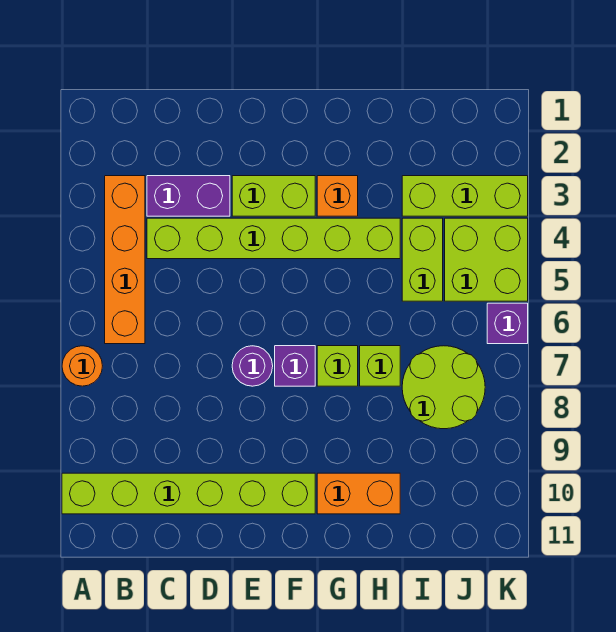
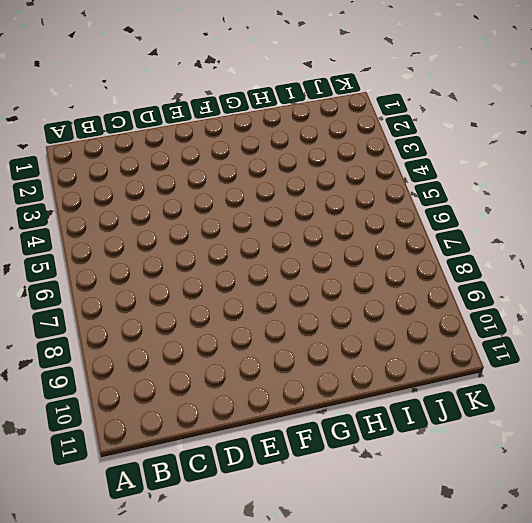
none -> orange 1x1 round brick [62,346,102,386]
none -> lime 1x6 brick [62,473,315,514]
none -> orange 1x4 brick [105,176,145,344]

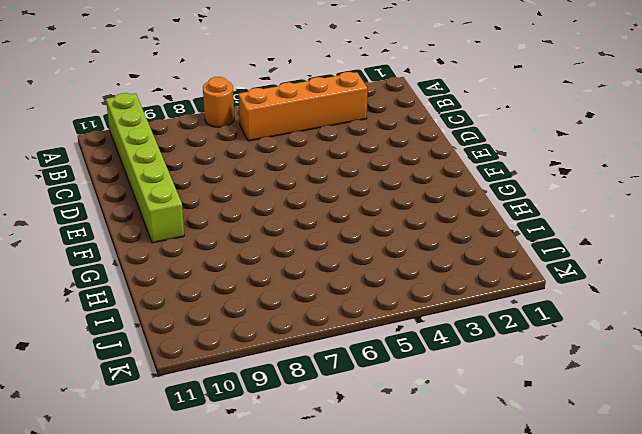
none -> purple 1x2 brick [147,176,230,216]
none -> lime 1x6 brick [147,218,400,259]
none -> lime 1x2 brick [232,176,315,216]

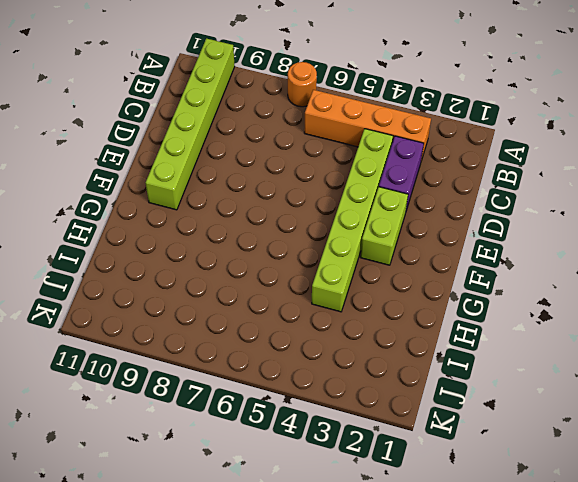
none -> purple 1x1 round brick [232,346,273,386]
none -> purple 1x1 brick [275,346,315,386]
none -> orange 1x1 brick [317,176,358,216]

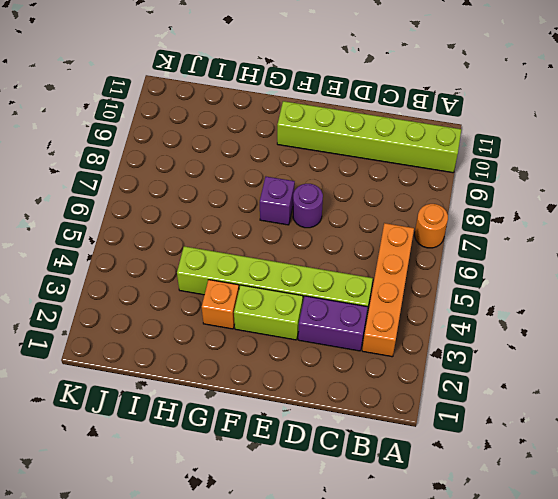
none -> lime 1x1 brick [317,346,358,386]
none -> orange 1x2 brick [317,473,400,514]
none -> lime 1x1 brick [360,346,400,386]

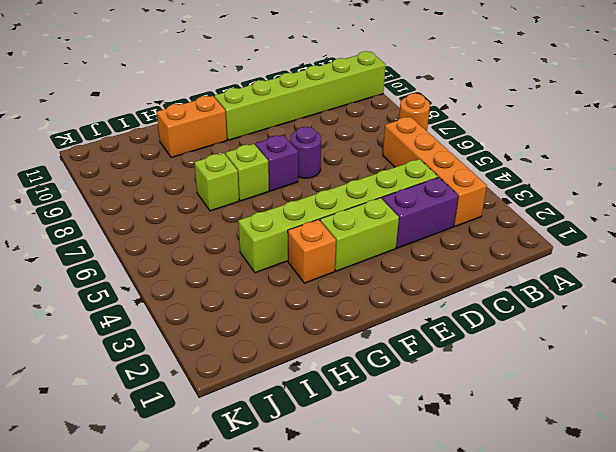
none -> lime 1x3 brick [402,176,528,216]
none -> lime 1x2 brick [402,218,443,301]
none -> lime 2x2 round brick [402,346,485,429]

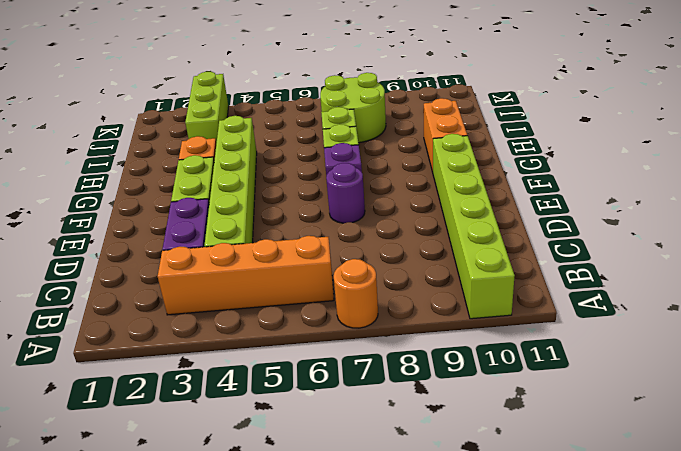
none -> lime 1x2 brick [402,218,443,301]
none -> lime 2x2 brick [445,218,528,301]
none -> purple 1x1 brick [487,303,528,344]

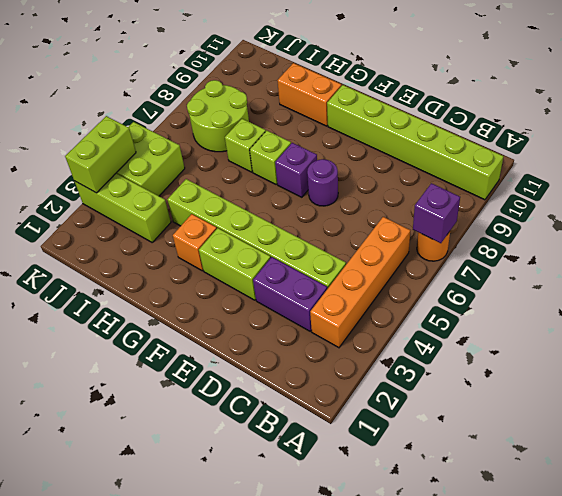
purple 1x1 brick [413,183,460,243] -> purple 1x1 brick moved to [487,303,528,344]
lime 1x2 brick [65,116,136,193] -> lime 1x2 brick moved to [402,218,443,301]

